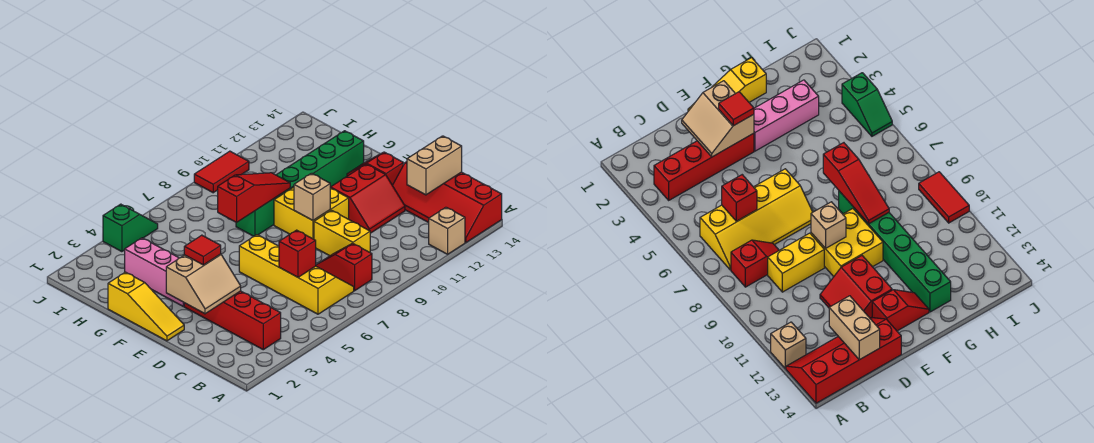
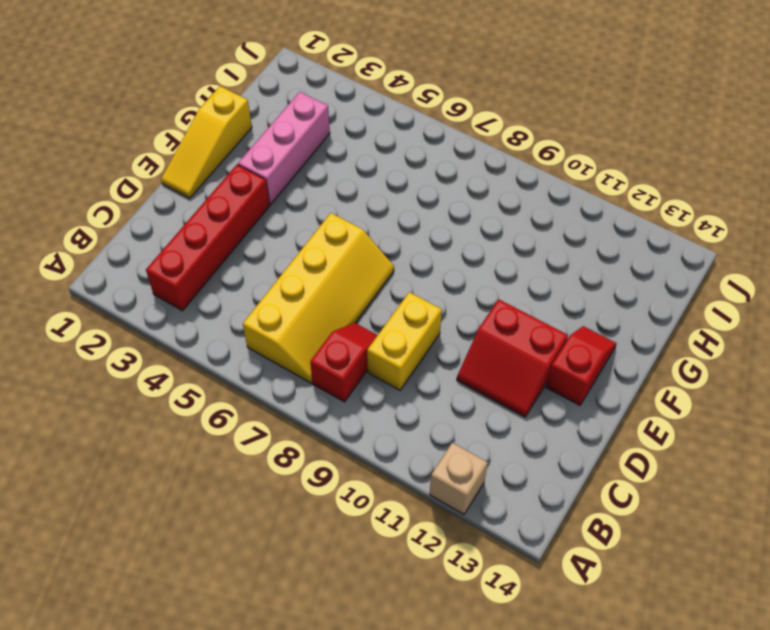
none -> red 2x4 slope [392,162,502,243]
none -> yellow 2x2 brick [274,187,349,239]
none -> green 1x6 brick [236,131,364,236]

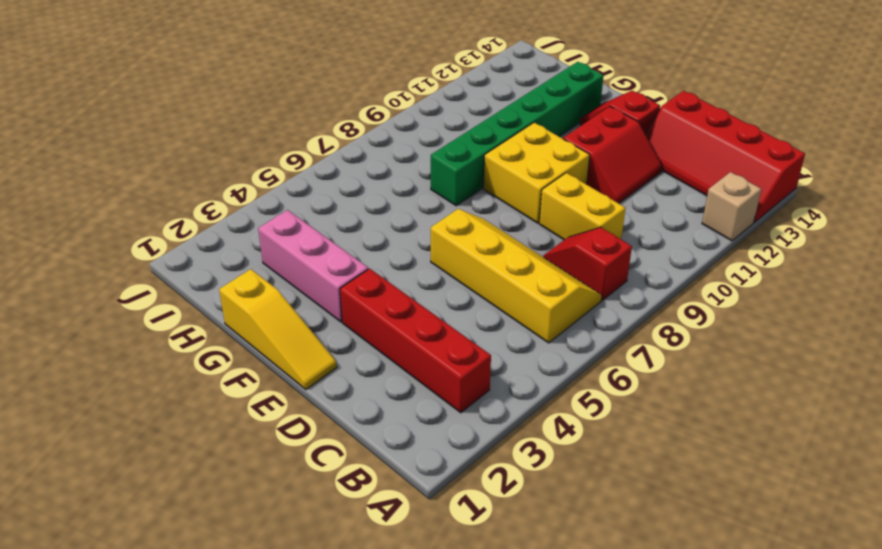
none -> green 1x2 slope [103,204,158,252]
none -> red 1x2 tile [194,151,249,193]
none -> red 1x1 brick [279,230,316,277]

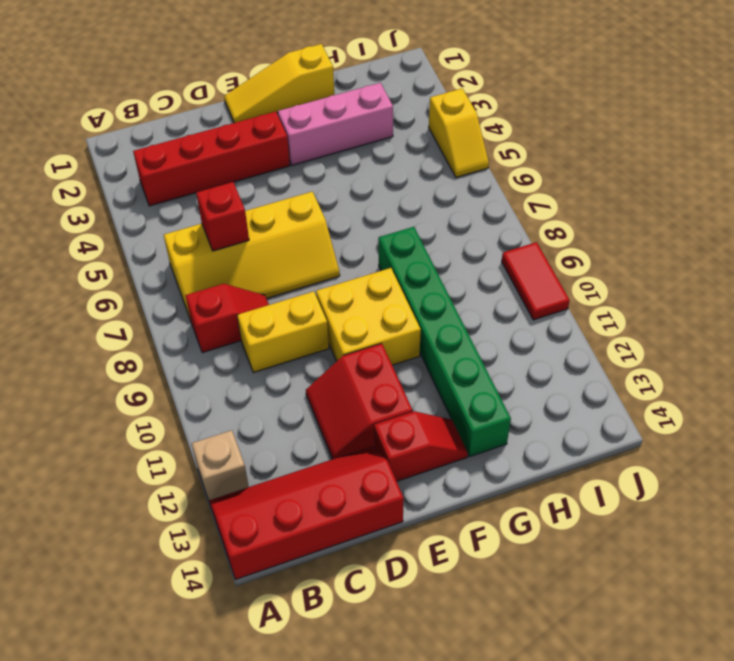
yellow 1x2 slope [429,88,489,178] -> green 1x2 slope [103,204,158,252]
none -> tan 1x2 brick [407,136,462,195]
none -> tan 2x2 slope [166,254,241,314]
none -> tan 1x1 brick [294,173,330,220]

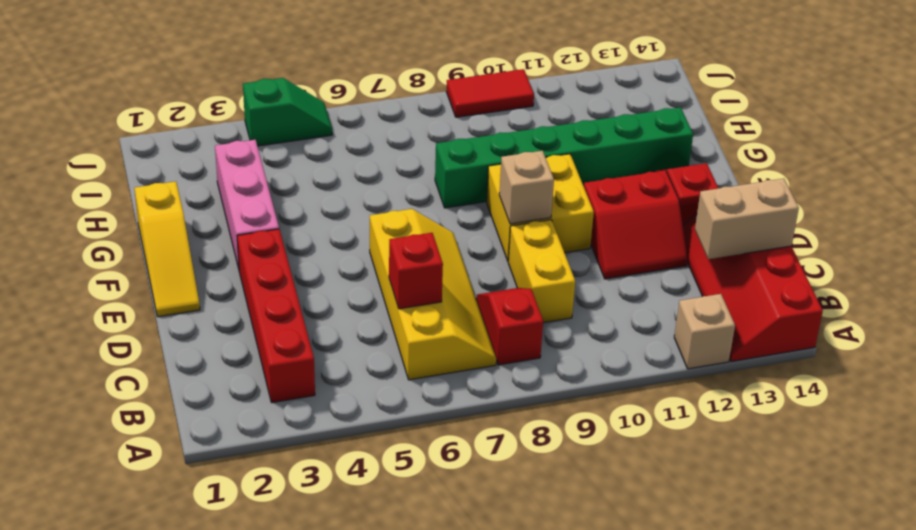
none -> tan 2x2 slope [166,254,241,314]
none -> red 1x3 slope [218,173,290,222]
none -> red 1x1 tile [184,235,221,265]

